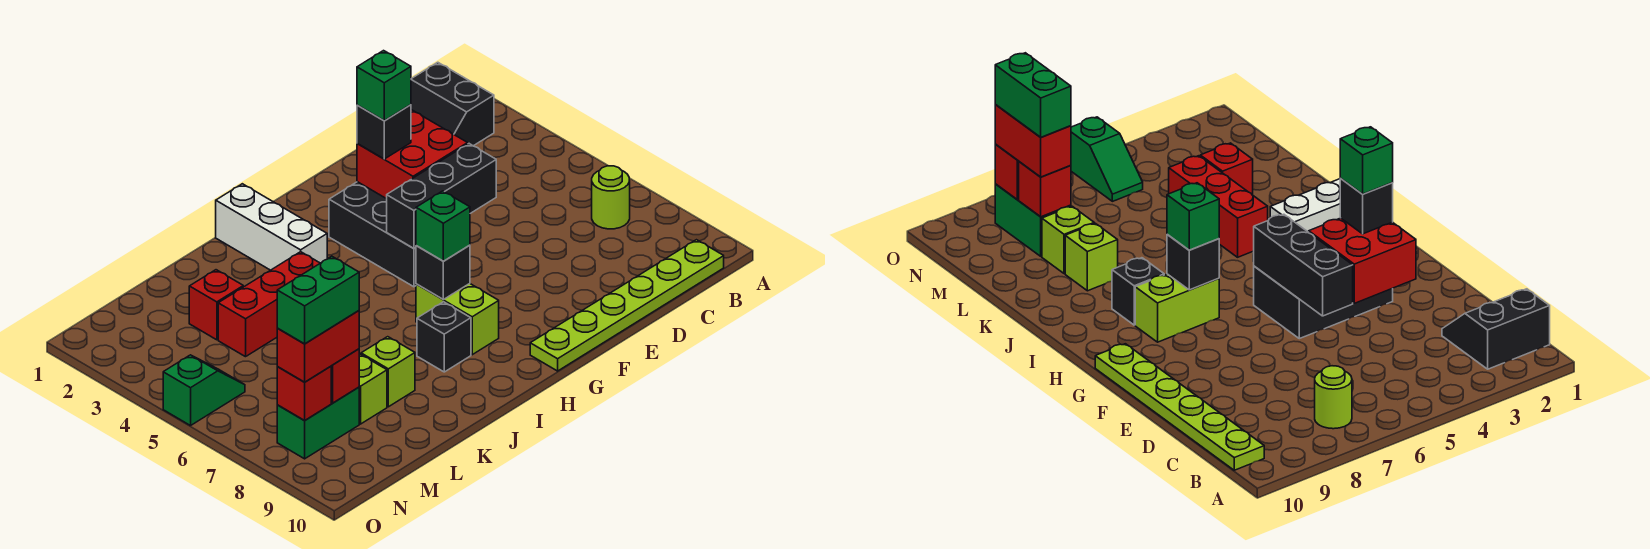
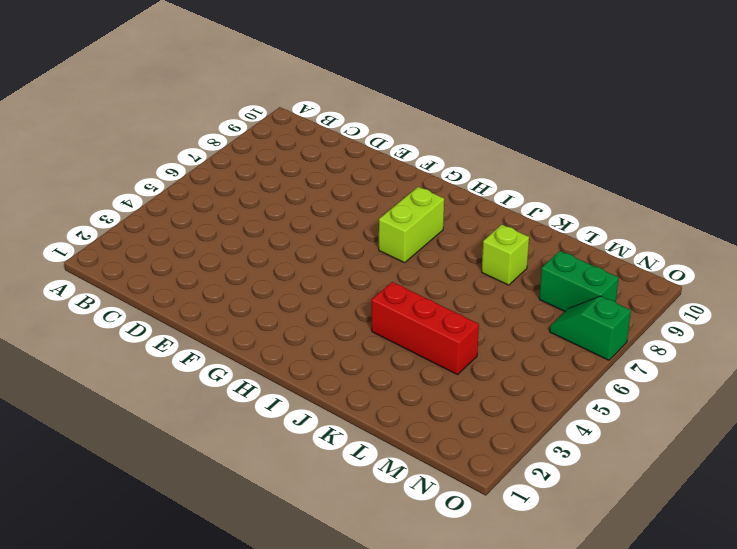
green 1x2 slope [550,296,631,360] -> green 1x2 slope moved to [163,355,245,426]
none -> black 2x2 slope [411,62,494,146]
none -> lime 1x1 round brick [592,166,630,229]
none -> lime 1x6 plate [530,240,724,371]

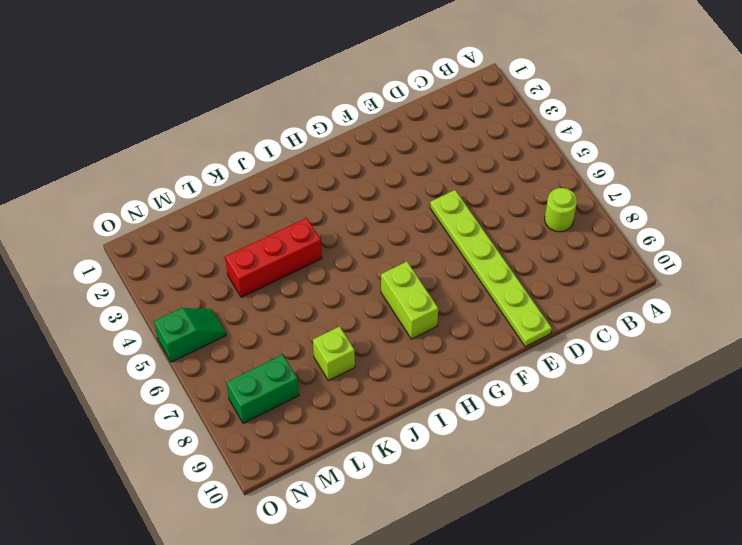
lime 1x6 plate [430,190,552,346] -> lime 1x6 plate turned to [530,240,724,371]
none -> black 2x2 slope [411,62,494,146]
none -> black 2x3 brick [329,182,416,287]
none -> white 1x3 brick [216,184,327,270]

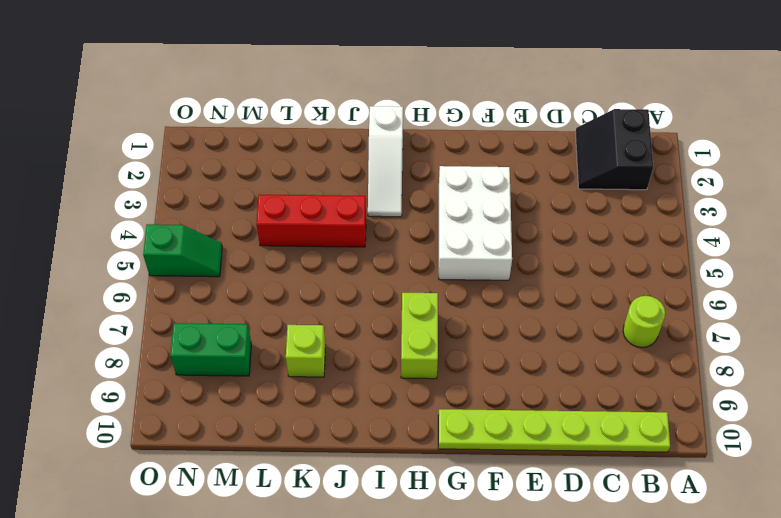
white 2x3 brick [439,166,512,280] -> black 2x3 brick [329,182,416,287]
white 1x3 slope [368,106,403,217] -> white 1x3 brick [216,184,327,270]
none -> black 1x1 brick [417,302,471,372]
none -> red 1x1 brick [189,270,243,340]
none -> lime 1x1 brick [359,354,387,424]

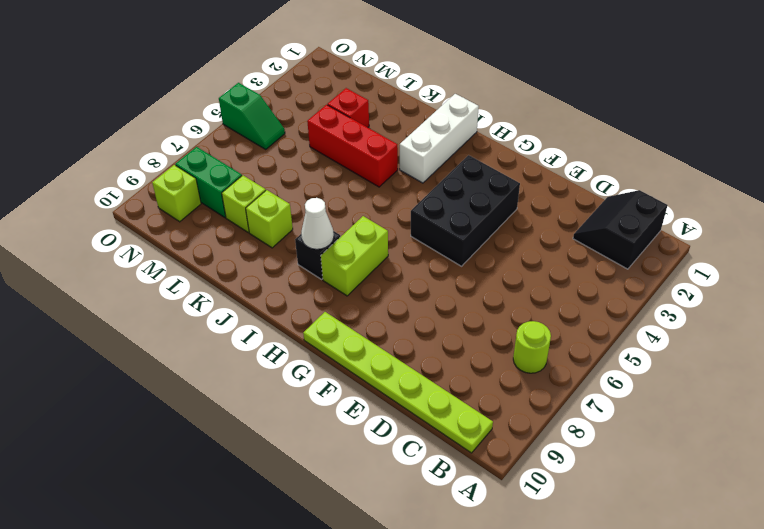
white 1x1 cone [301,198,334,249] -> none
lime 1x1 brick [152,165,201,222] -> none
none -> red 2x2 brick [357,110,468,199]
none -> black 1x3 brick [387,144,496,248]
none -> black 1x1 brick [416,245,470,299]

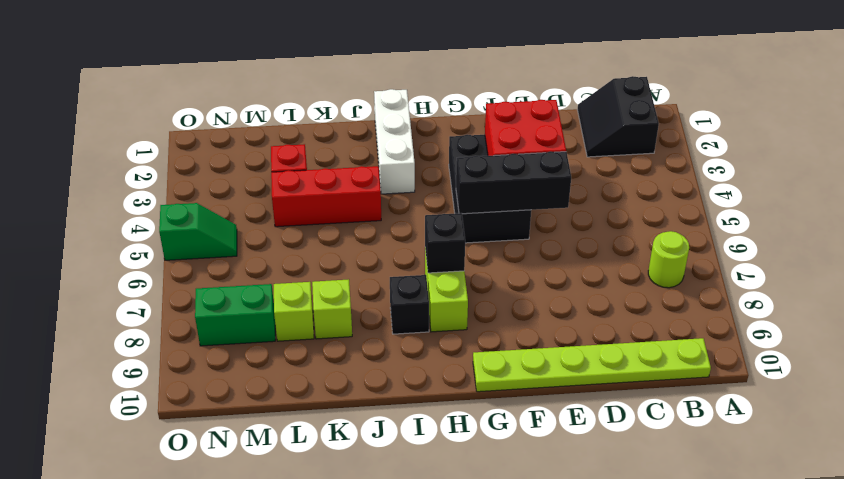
none -> red 1x1 brick [331,349,359,403]
none -> red 1x1 brick [277,366,331,421]
none -> black 1x1 brick [357,105,411,159]

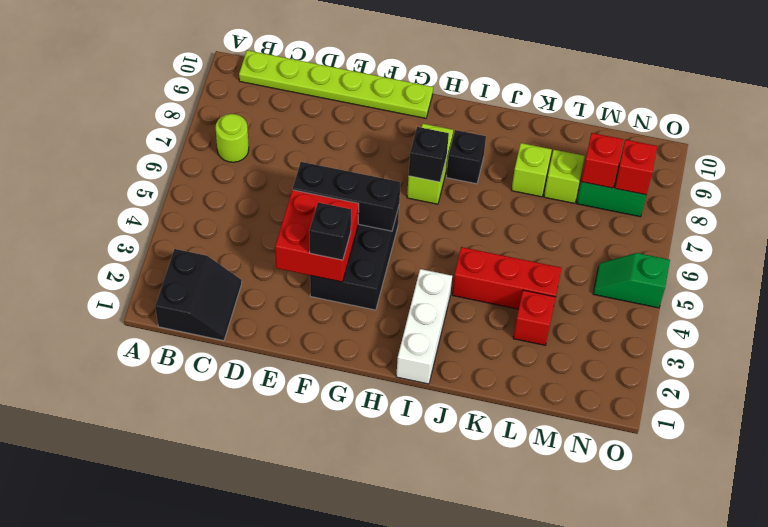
none -> green 1x1 brick [416,191,470,261]
none -> red 1x2 brick [277,311,359,382]
none -> green 1x1 brick [357,51,411,121]

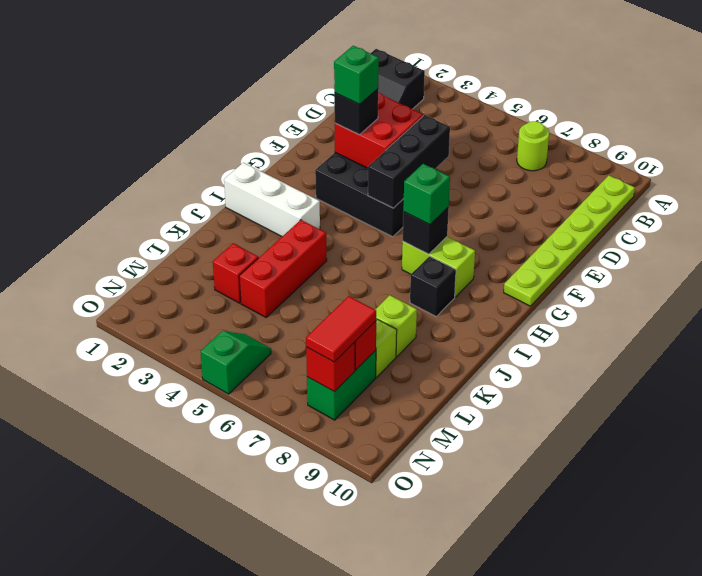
red 1x2 tile [306,296,376,362] -> red 1x2 brick [277,311,359,382]
none -> green 1x2 brick [277,256,359,344]

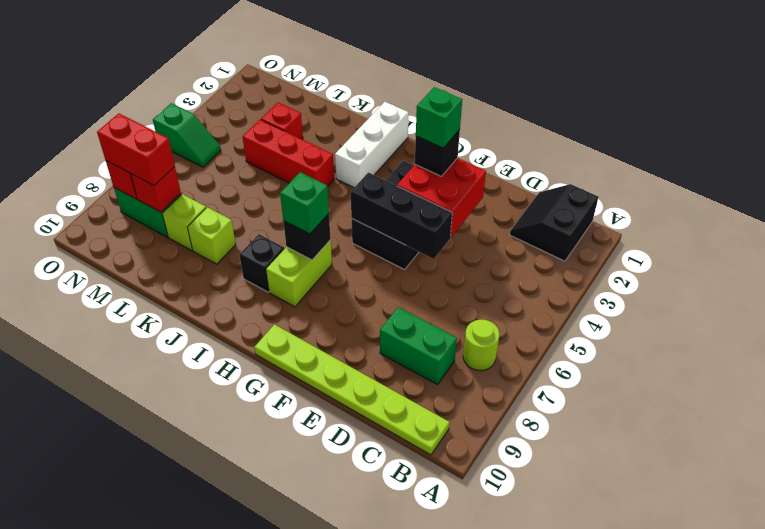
green 1x2 brick [380,307,457,385] -> green 1x2 brick moved to [277,256,359,344]

